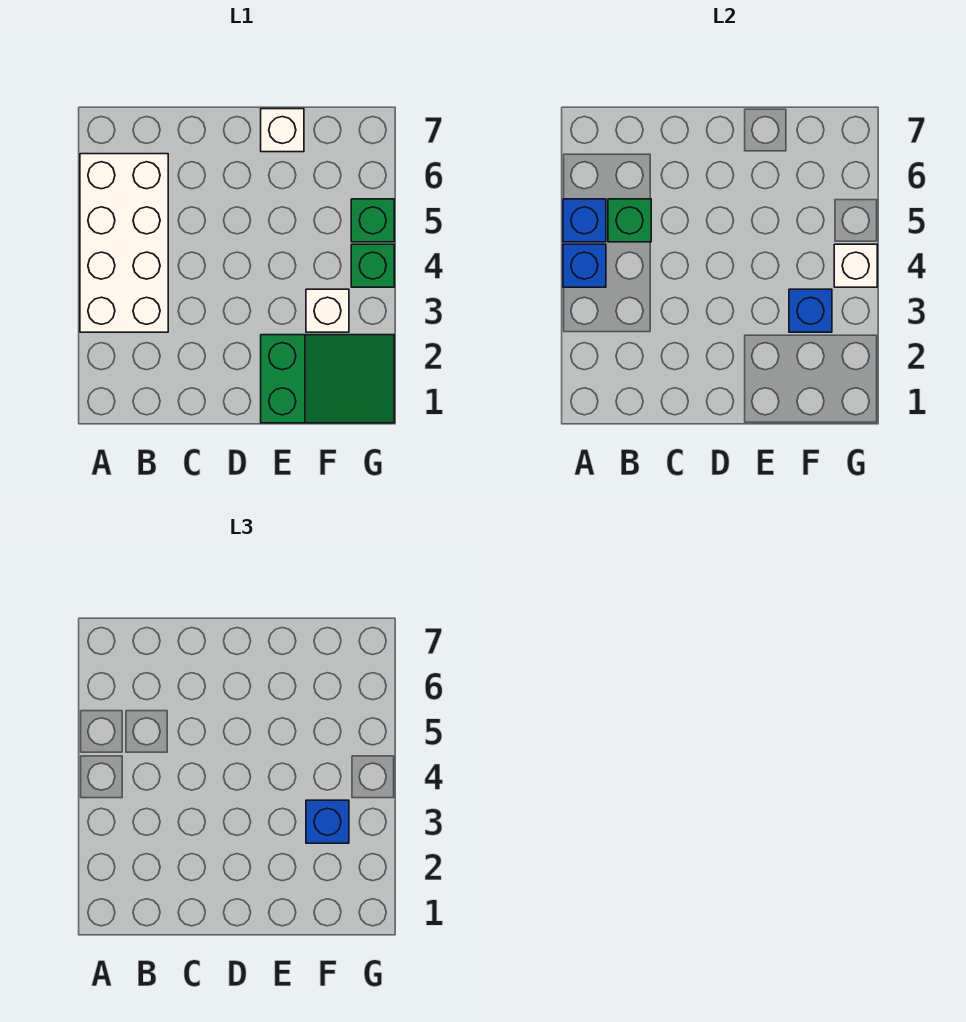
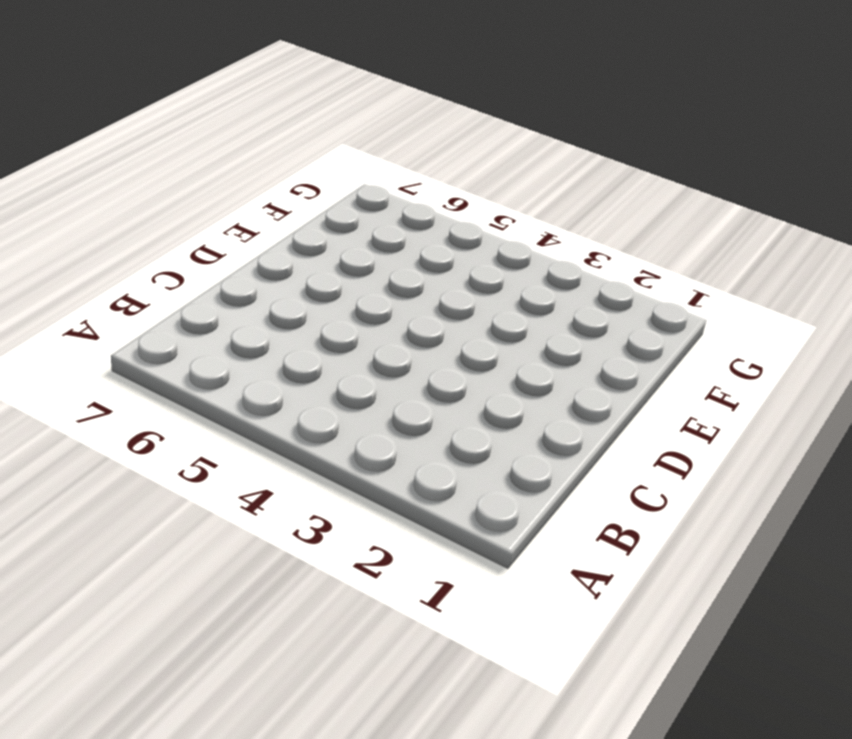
none -> white 2x4 brick [80,154,168,332]
none -> green 2x3 slope [261,335,394,423]
none -> white 1x1 brick [261,109,304,152]

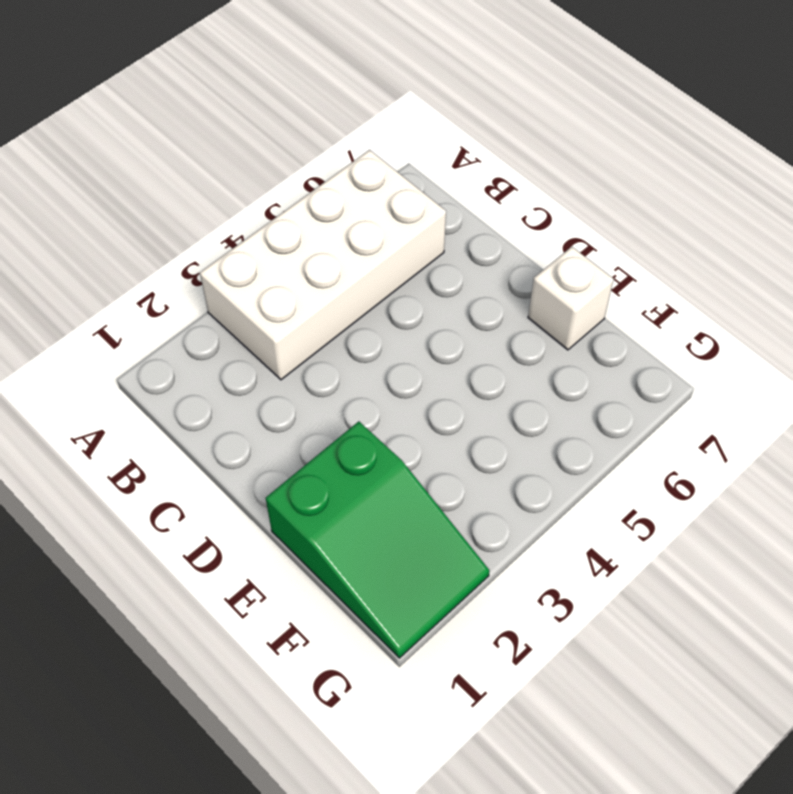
none -> white 1x1 brick [306,289,349,332]
none -> green 1x1 brick [351,244,394,287]
none -> green 1x1 brick [351,199,394,242]

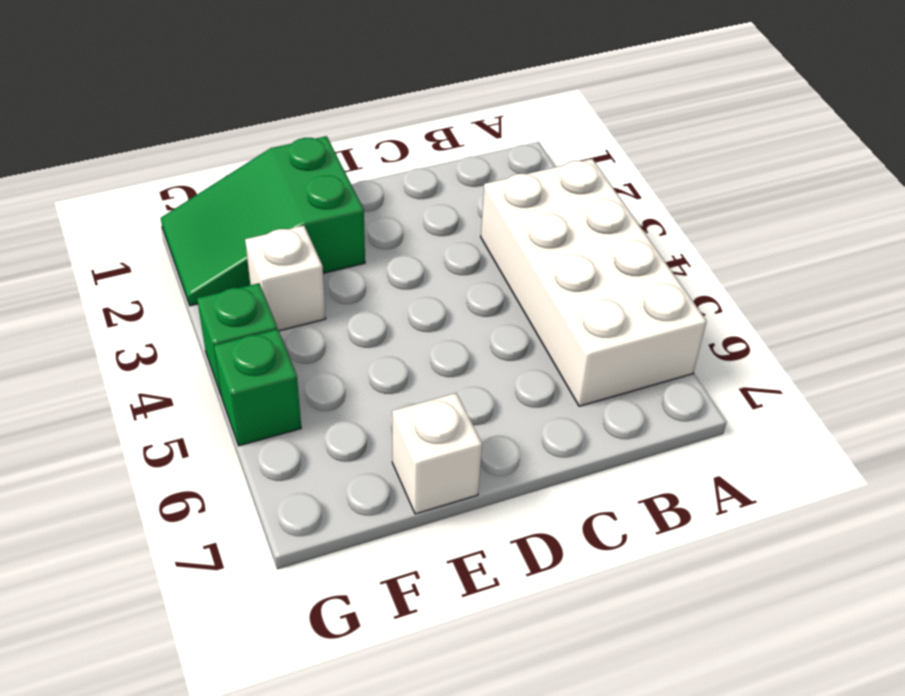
none -> blue 1x1 brick [563,244,606,287]
none -> blue 1x1 brick [563,199,606,242]
none -> green 1x1 brick [608,199,651,242]

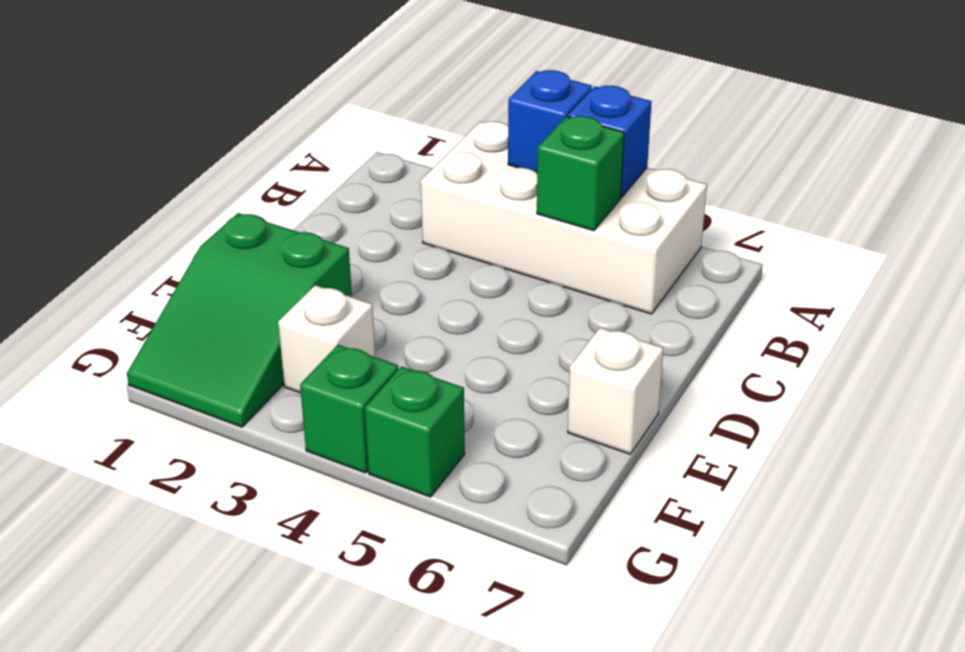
none -> blue 1x1 brick [789,289,832,332]
none -> white 1x1 brick [834,244,877,287]
none -> blue 1x1 brick [306,800,349,843]

